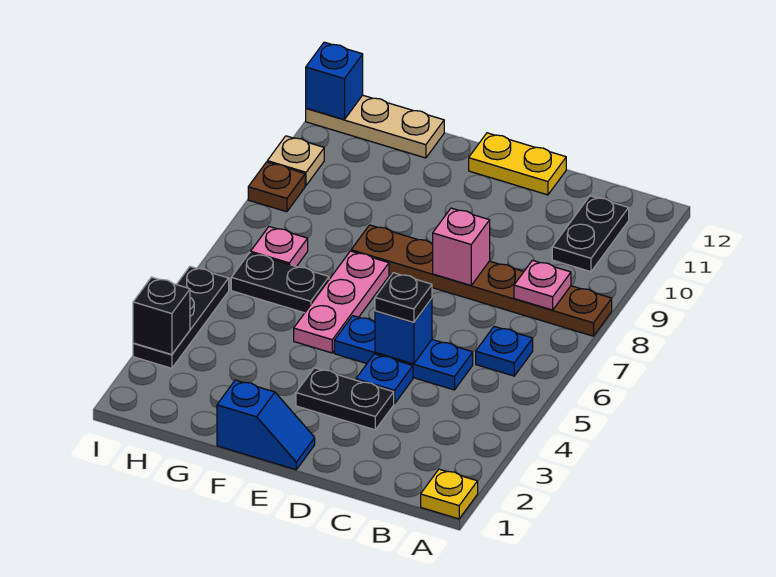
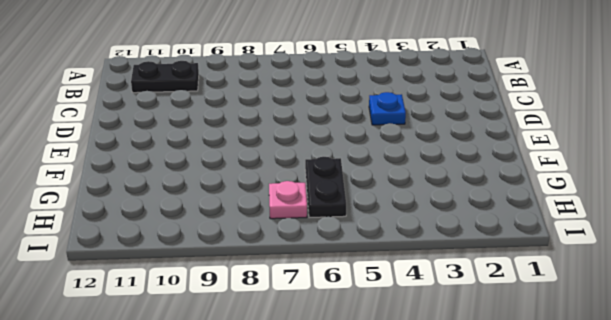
none -> yellow 1x1 plate [421,469,478,519]
none -> brown 1x6 plate [351,225,612,336]
none -> blue 1x1 plate [476,326,533,376]

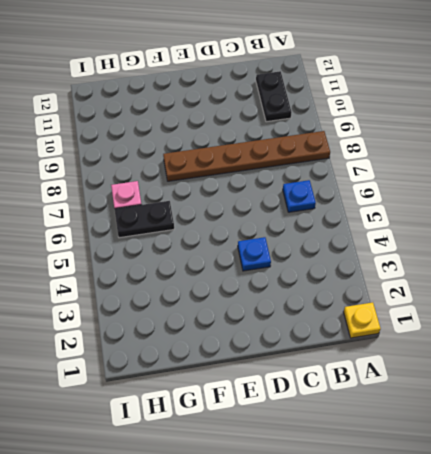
none -> blue 1x3 plate [334,316,473,390]
none -> black 1x2 plate [296,368,394,430]
none -> yellow 1x2 plate [469,133,566,195]

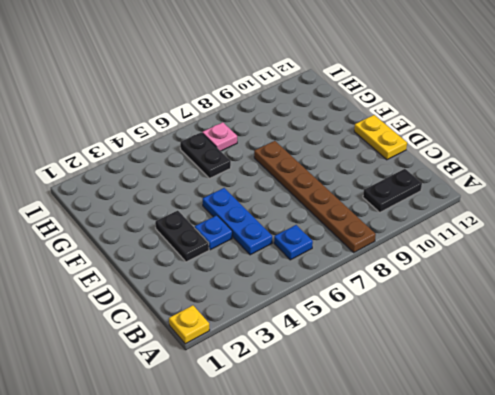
none -> blue 1x2 slope [217,380,315,470]
none -> pink 1x3 plate [294,251,389,353]
none -> tan 1x3 plate [306,95,444,158]

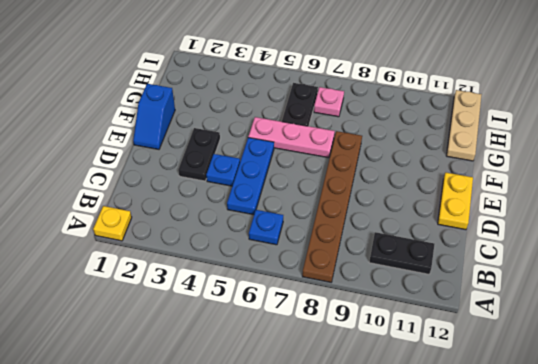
none -> black 1x3 plate [133,267,229,368]
none -> brown 1x1 plate [248,162,305,212]
none -> tan 1x1 plate [267,136,324,186]

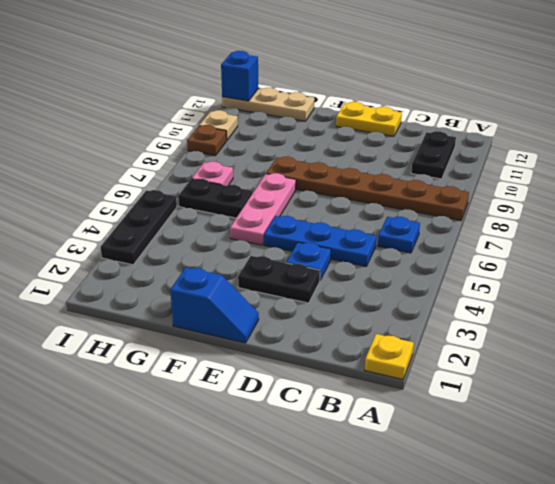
none -> pink 1x1 plate [514,260,571,310]
none -> blue 1x1 brick [375,299,432,364]
none -> pink 1x1 brick [433,208,490,285]

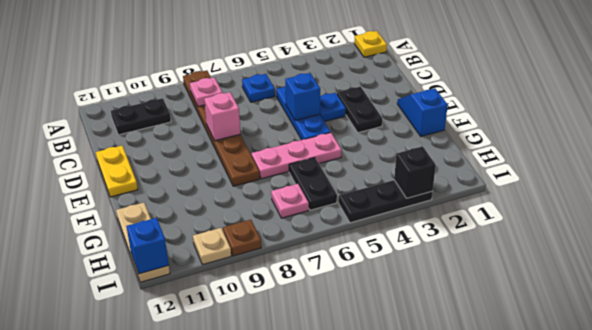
none -> black 1x1 plate [375,273,432,323]

